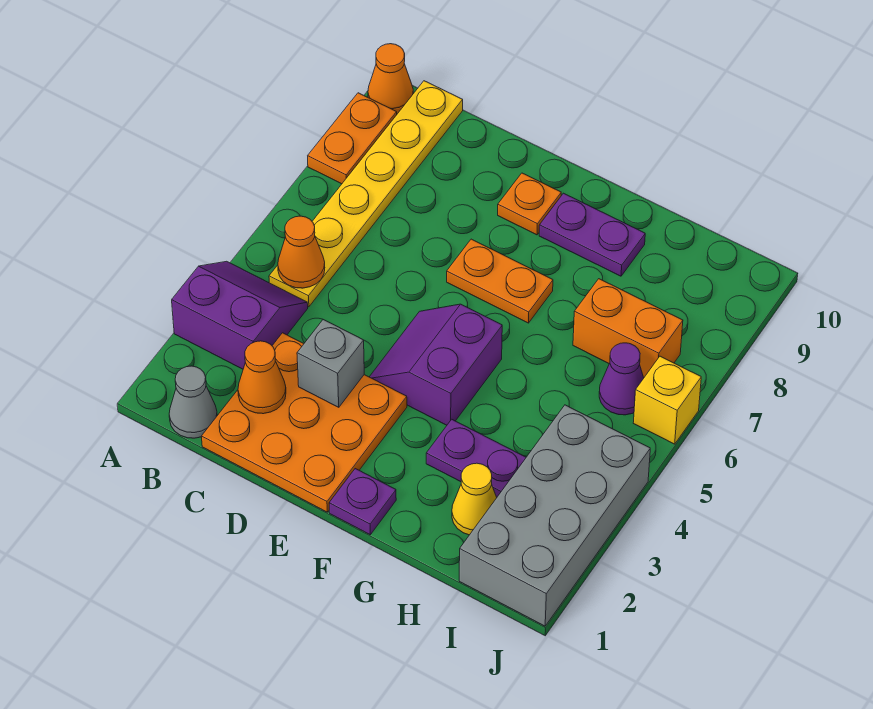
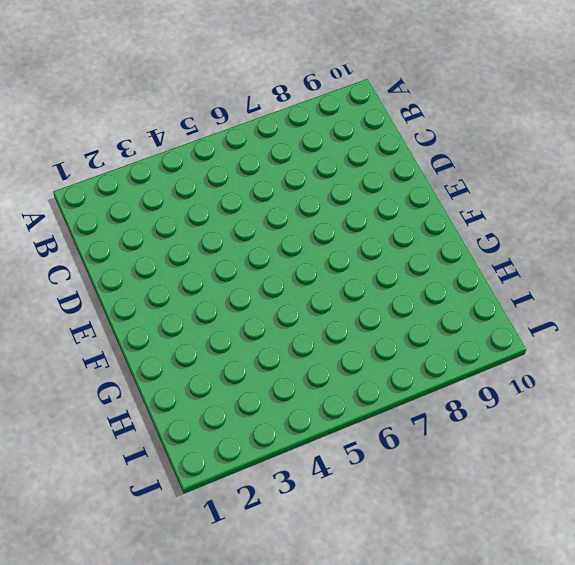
none -> purple 2x2 slope [172,261,308,369]
none -> orange 1x2 plate [308,93,397,184]
none -> orange 1x1 cone [368,44,413,114]

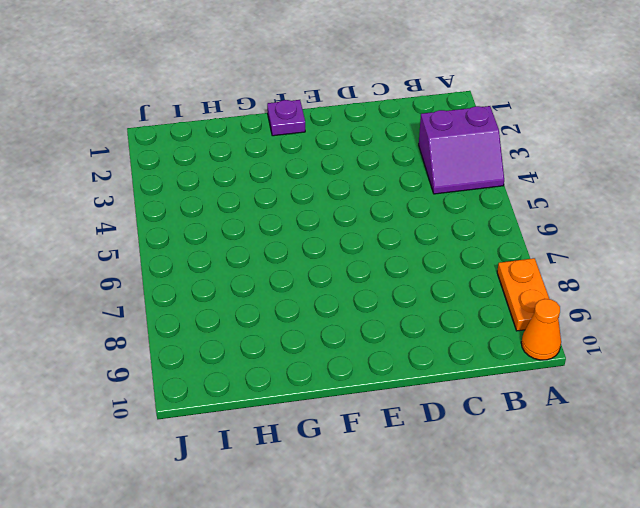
none -> grey 1x1 cone [169,366,217,438]
none -> yellow 1x6 plate [269,81,463,307]
none -> orange 3x3 plate [202,333,407,512]

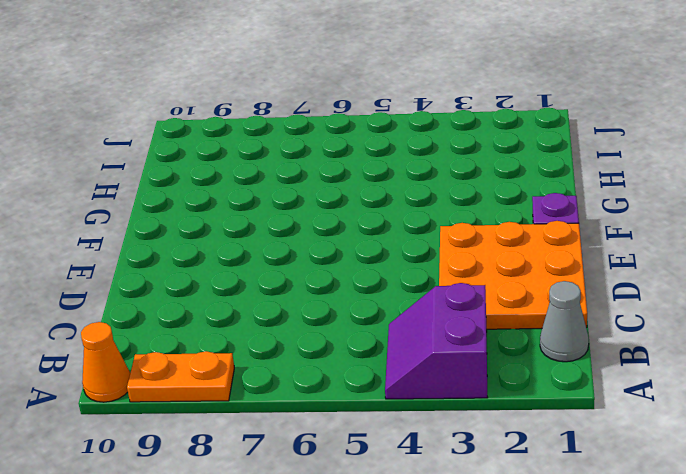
none -> yellow 1x6 plate [269,81,463,307]
none -> purple 2x2 slope [370,304,502,425]
none -> orange 1x2 plate [447,239,553,323]

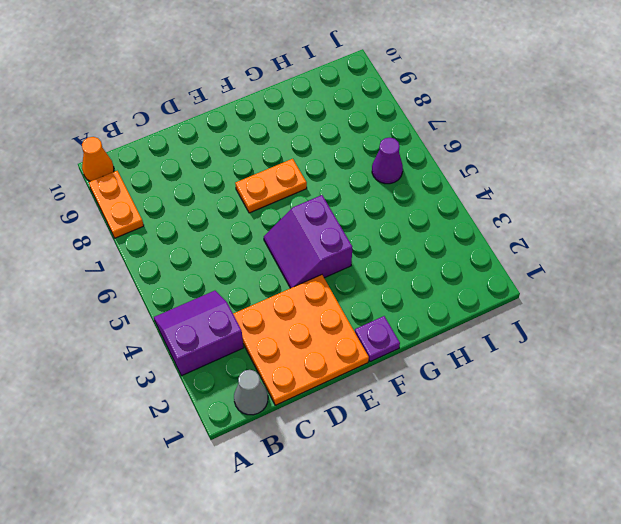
none -> yellow 1x6 plate [269,81,463,307]
none -> orange 1x1 plate [498,173,561,235]
none -> purple 1x2 plate [539,193,645,276]

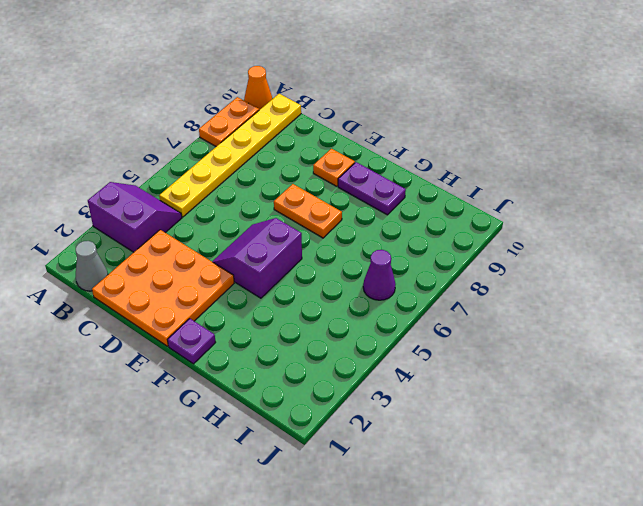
none -> purple 1x2 plate [426,419,526,497]
none -> yellow 1x1 cone [452,463,497,535]
none -> orange 1x2 brick [573,279,683,377]

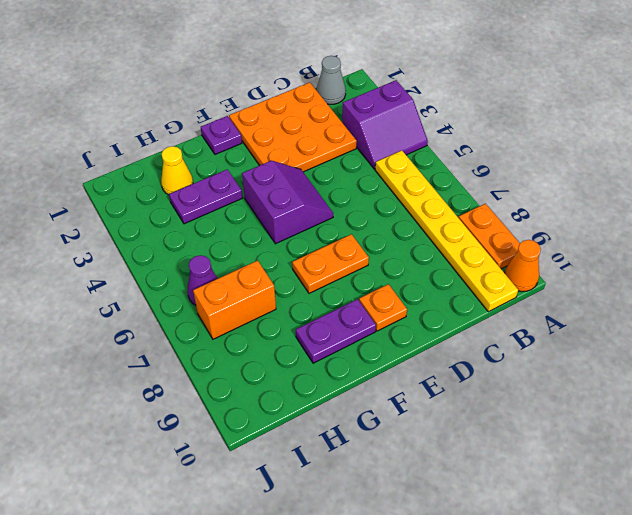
none -> grey 2x4 brick [459,405,650,626]
none -> yellow 1x1 brick [633,356,701,444]
none -> orange 1x1 cone [278,216,325,288]

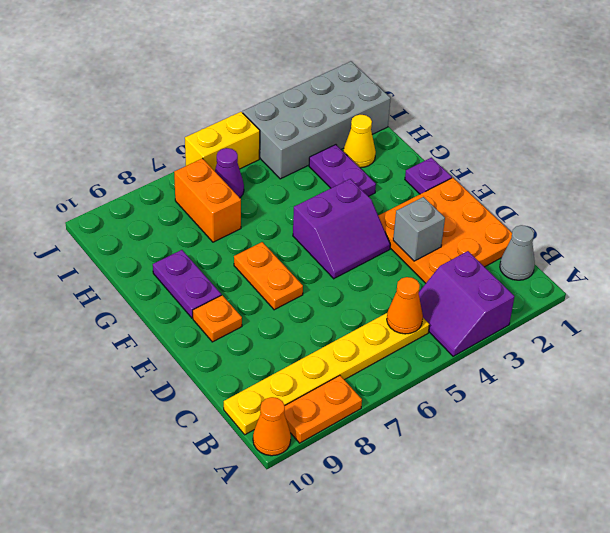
yellow 1x2 brick [185,112,260,171] -> yellow 1x1 brick [633,356,701,444]
none -> orange 1x1 cone [238,341,286,414]

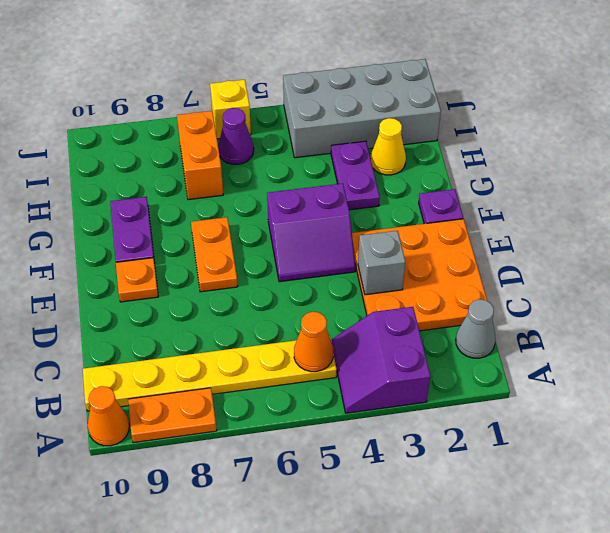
none -> orange 1x1 cone [238,341,286,414]

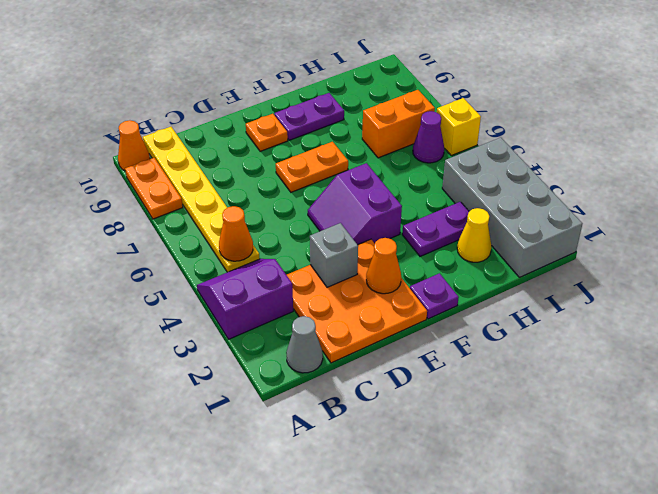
orange 1x1 cone [366,238,401,294] -> orange 1x1 cone moved to [238,341,286,414]

